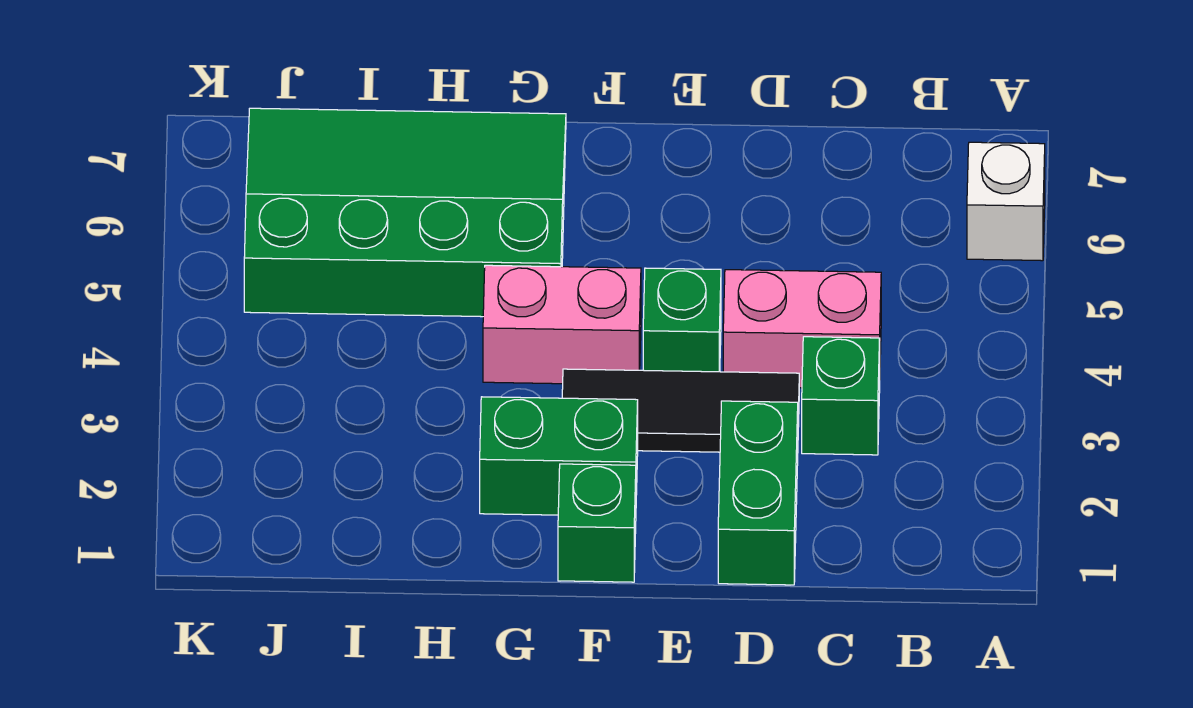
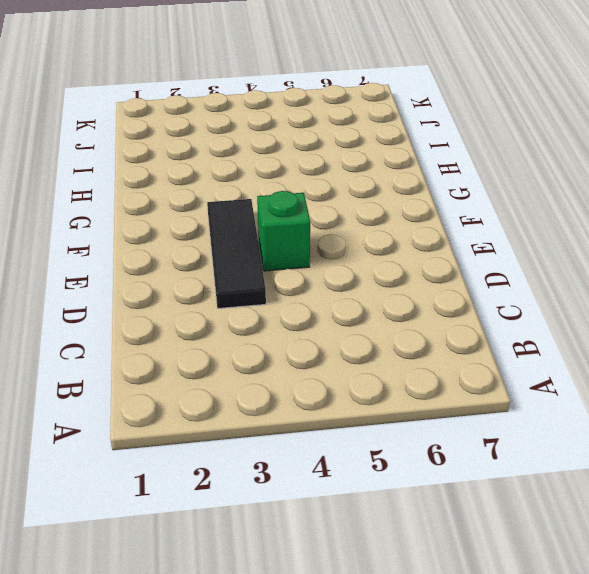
none -> white 1x1 brick [967,142,1045,261]
none -> green 1x1 brick [802,337,880,455]

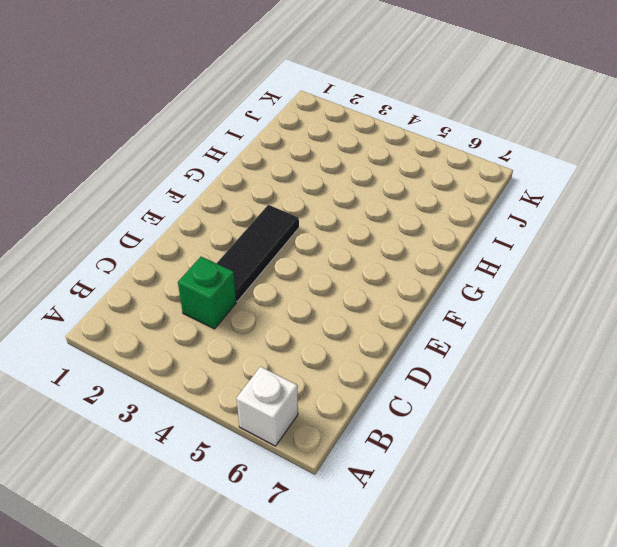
none -> pink 1x2 brick [723,270,881,388]
none -> green 1x2 brick [718,401,798,585]

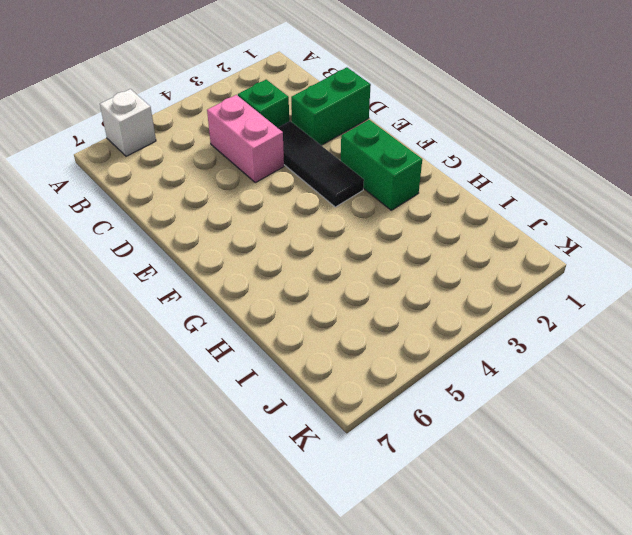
none -> green 1x1 brick [643,268,721,372]
none -> green 1x1 brick [558,464,636,582]

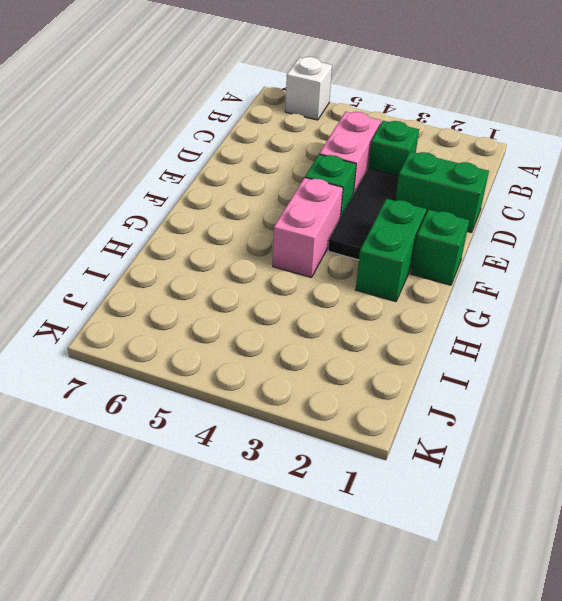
none -> green 3x4 slope [244,108,566,317]

